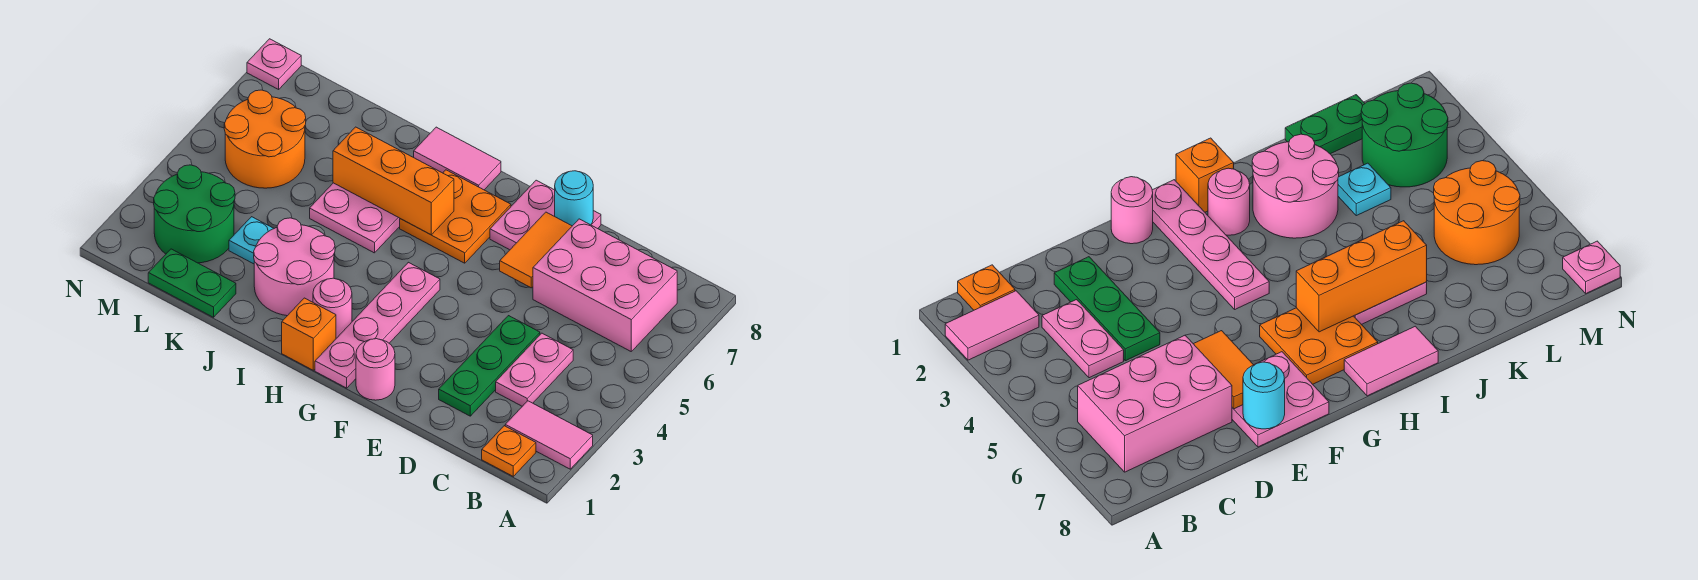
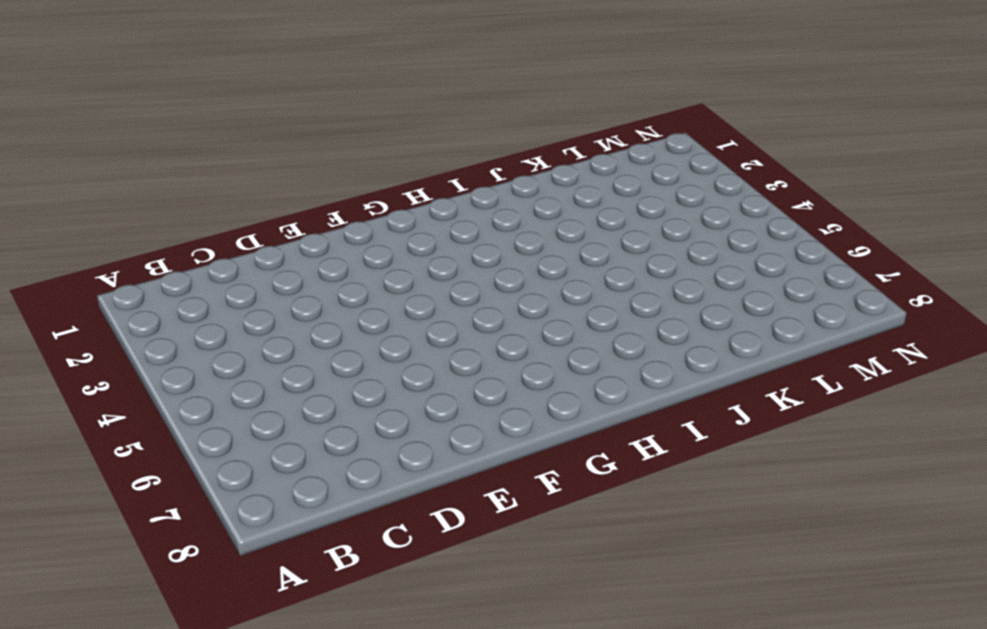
none -> pink 1x2 tile [505,401,593,469]
none -> orange 1x1 plate [482,426,536,476]
none -> pink 2x3 brick [533,219,677,351]

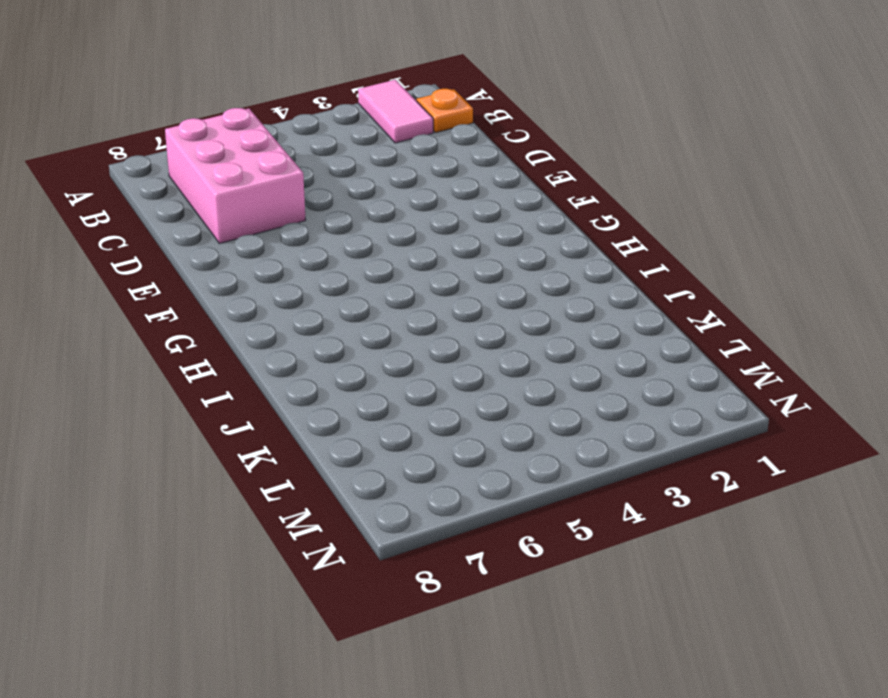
none -> pink 1x2 plate [496,333,573,406]
none -> green 1x3 plate [439,316,540,416]
none -> pink 2x2 plate [490,180,601,250]

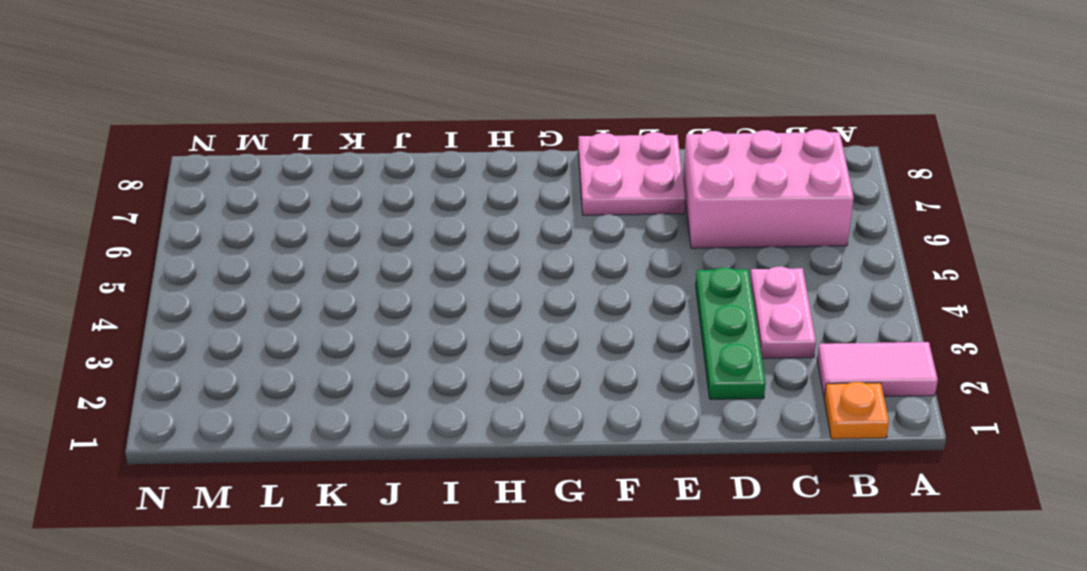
none -> pink 1x1 round brick [356,339,395,400]
none -> pink 1x4 plate [315,262,440,388]
none -> orange 2x2 plate [400,170,511,263]

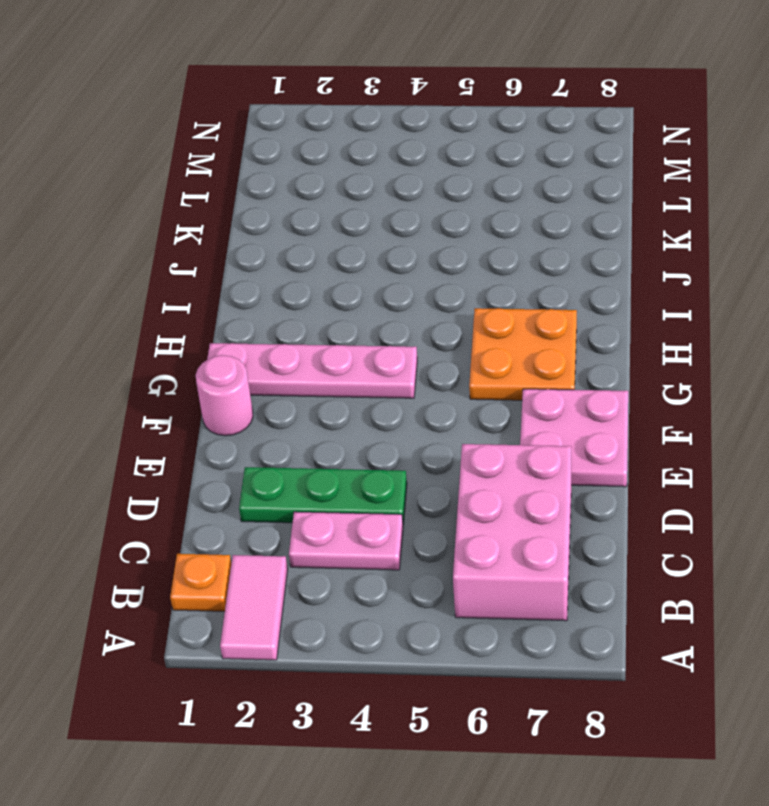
none -> orange 1x1 brick [282,298,336,370]
none -> pink 1x1 round brick [313,278,352,338]
none -> pink 1x2 tile [414,127,501,190]

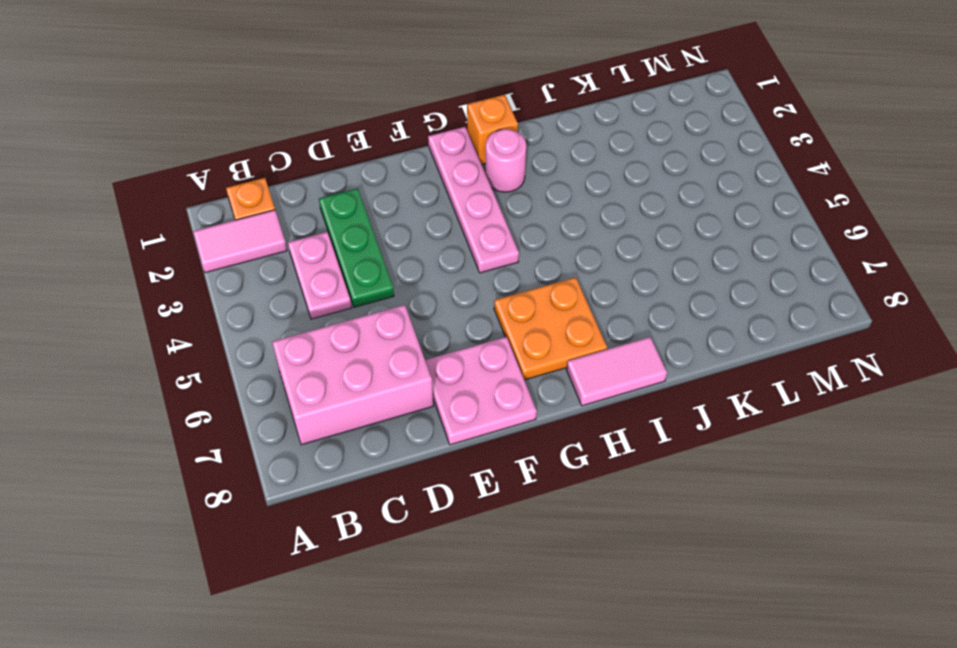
none -> pink 1x1 round brick [356,339,395,400]
none -> pink 2x2 round brick [254,218,335,316]
none -> pink 2x2 plate [310,183,400,253]

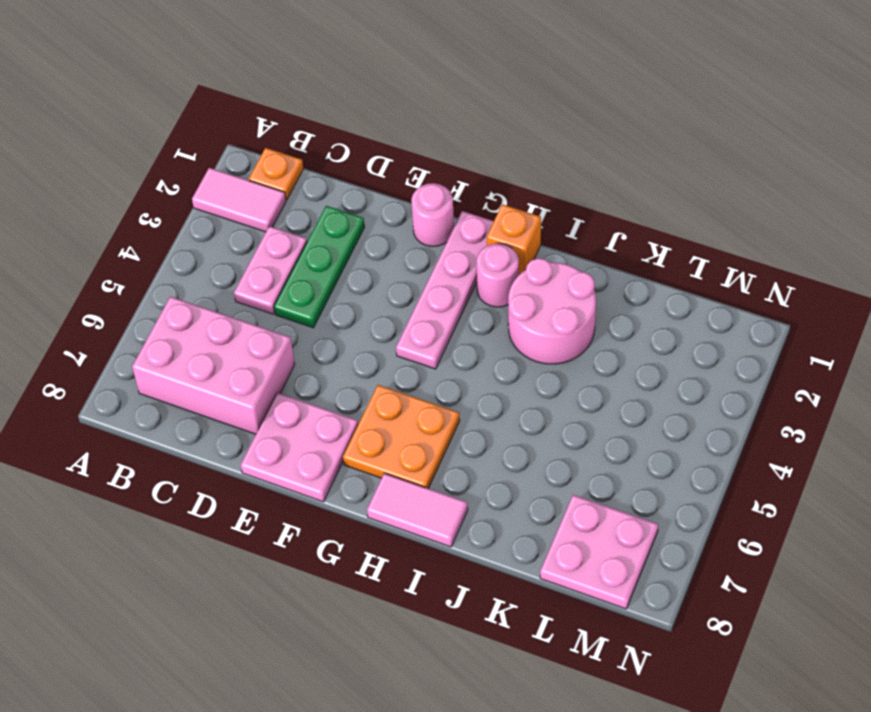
pink 2x2 plate [540,495,658,609] -> pink 2x2 plate moved to [310,183,400,253]
none -> green 1x2 plate [148,249,236,317]
none -> cyan 1x1 plate [229,217,274,264]
none -> green 2x2 round brick [154,165,235,263]

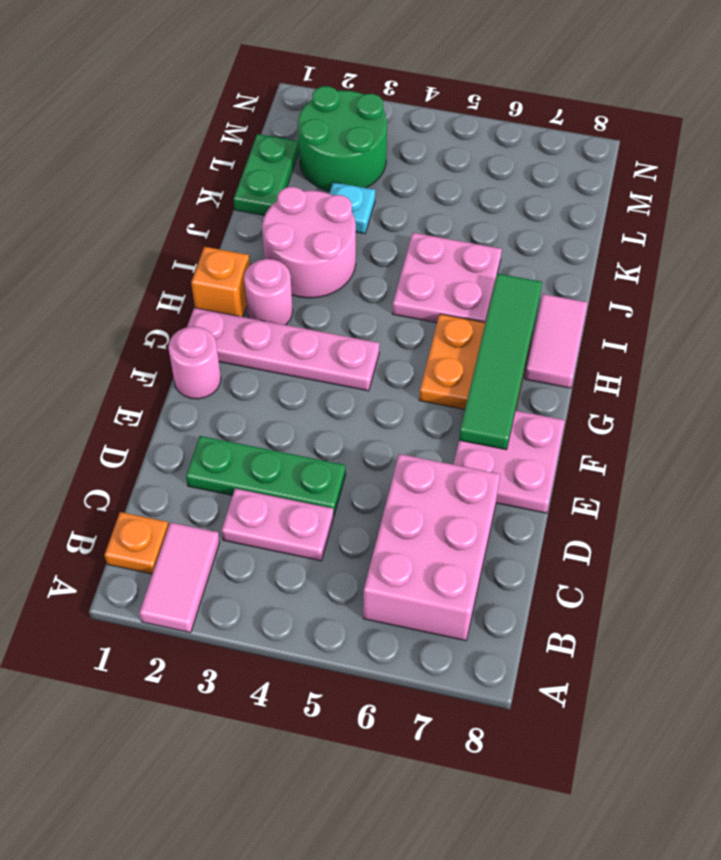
green 1x4 tile [459,274,542,450] -> none
none -> orange 2x2 round brick [224,90,306,188]
none -> pink 1x1 plate [247,39,301,89]
none -> orange 1x2 tile [500,212,572,288]

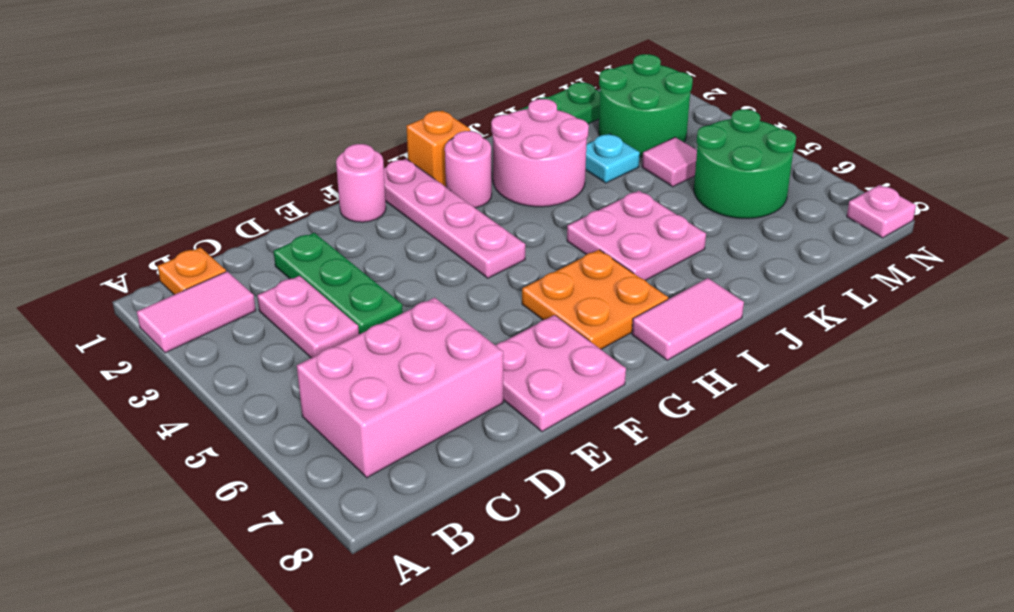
pink 1x1 tile [642,137,697,187] -> none
green 2x2 round brick [694,109,796,218] -> orange 2x2 round brick [224,90,306,188]
none -> orange 1x2 tile [500,212,572,288]
none -> cyan 1x1 round brick [555,171,593,226]
none -> orange 1x3 brick [333,127,454,235]

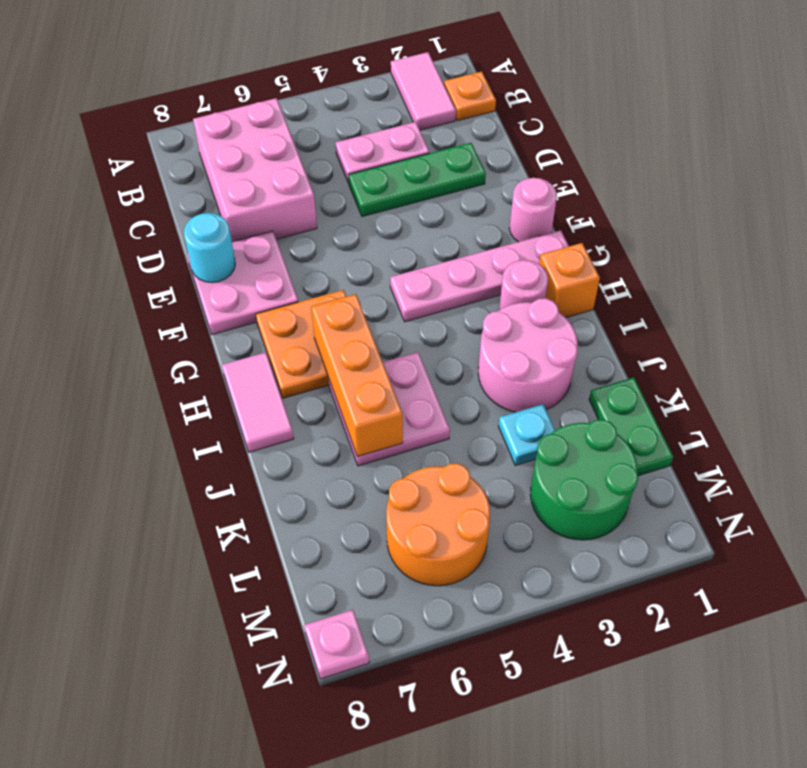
none -> orange 1x2 tile [500,212,572,288]

